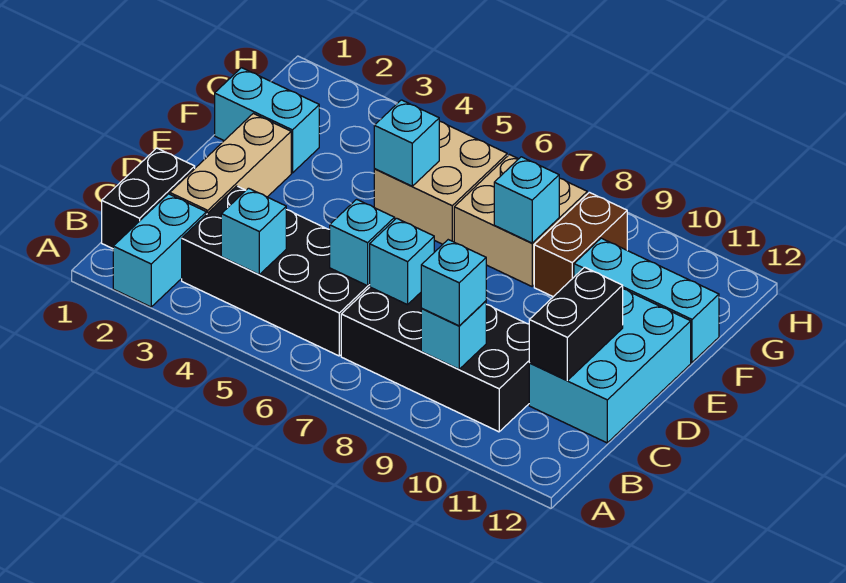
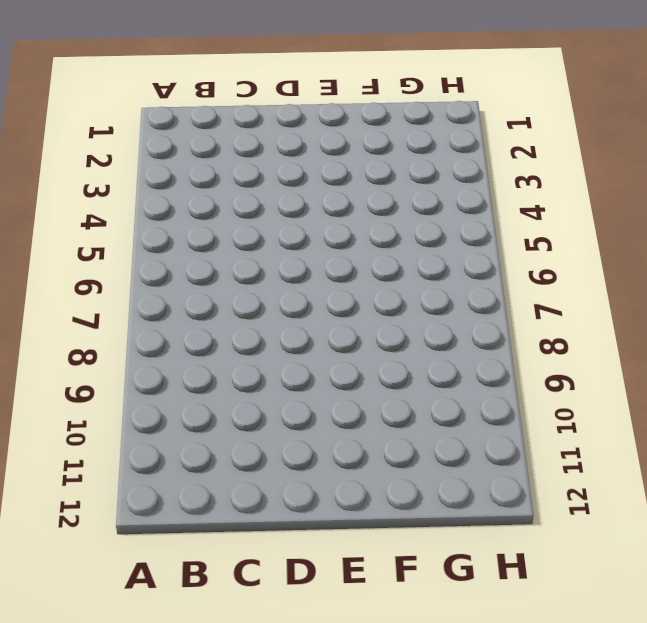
none -> cyan 1x2 brick [113,194,206,307]
none -> black 1x2 brick [102,148,195,249]
none -> black 2x4 brick [182,186,370,356]

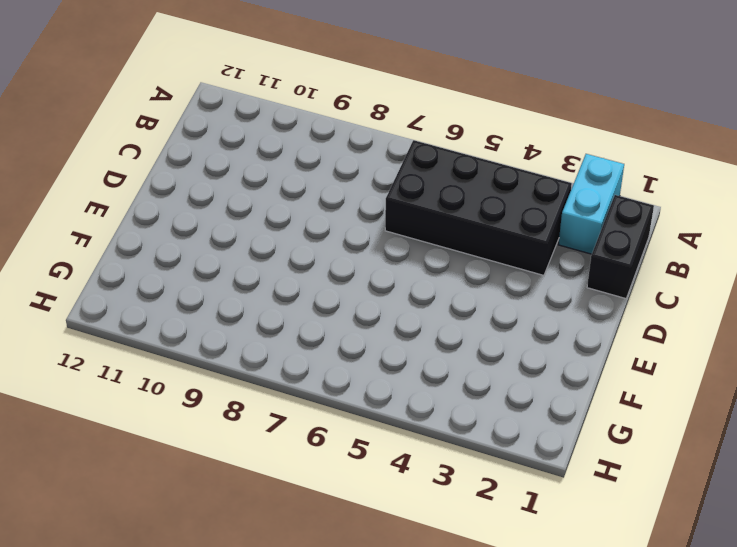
none -> black 2x4 brick [341,287,529,432]
none -> tan 1x3 brick [170,113,291,214]
none -> cyan 2x3 brick [529,289,691,443]

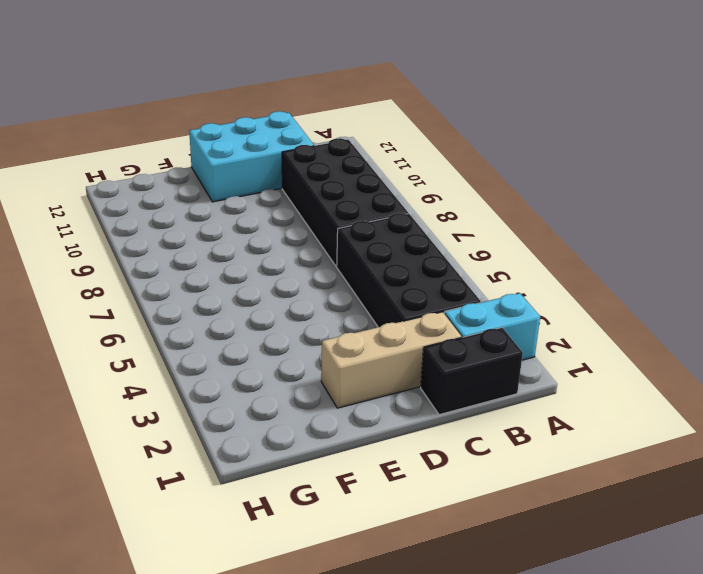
none -> cyan 1x2 brick [215,68,319,173]
none -> tan 2x2 brick [374,121,507,244]
none -> tan 2x2 brick [454,155,587,286]

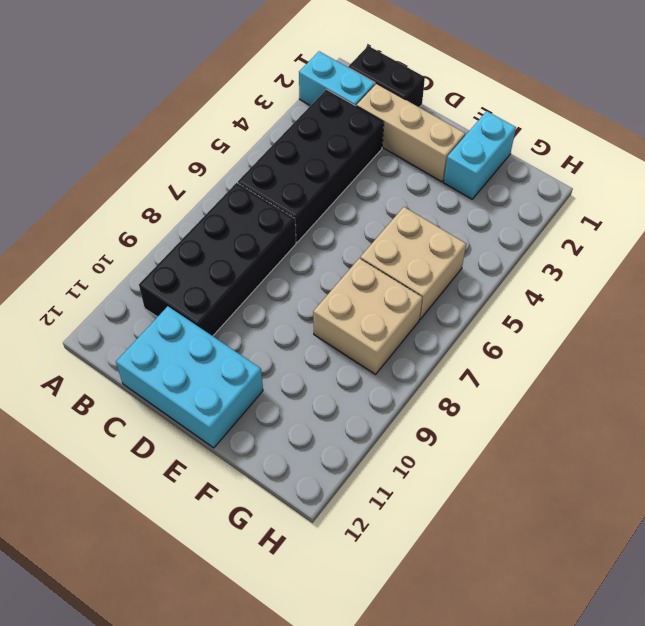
none -> brown 1x2 brick [534,192,627,297]
none -> cyan 1x3 brick [574,238,719,362]
none -> cyan 1x1 brick [221,188,286,274]

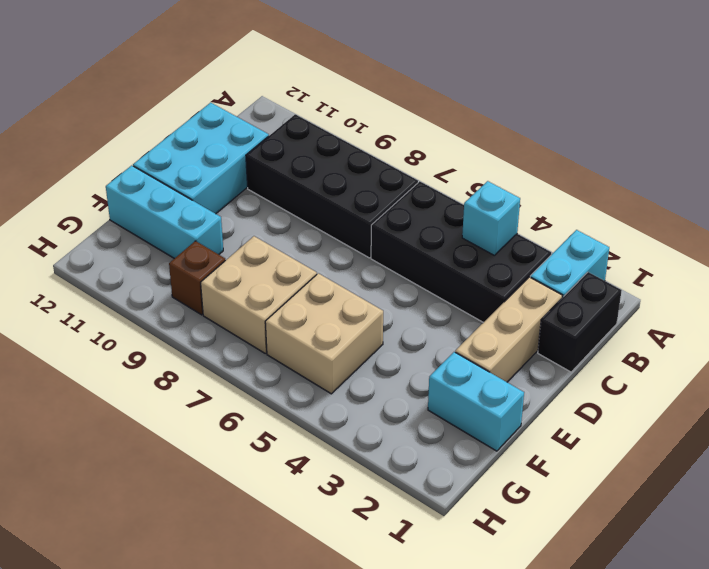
brown 1x1 brick [169,241,225,315] -> brown 1x2 brick [534,192,627,297]
none -> cyan 1x1 brick [421,301,486,369]
none -> cyan 1x1 brick [330,199,395,286]
none -> cyan 1x1 brick [370,218,434,305]

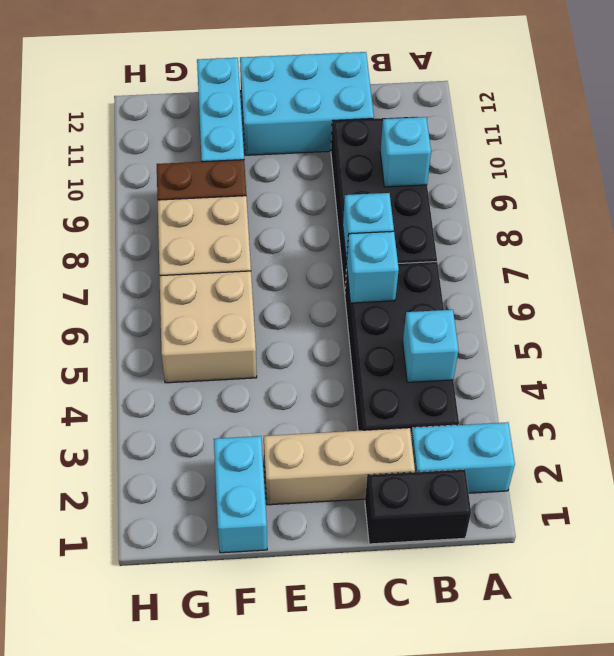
none -> black 1x2 brick [529,267,623,380]
none -> cyan 1x1 brick [374,100,439,186]
none -> cyan 1x1 brick [494,157,559,243]

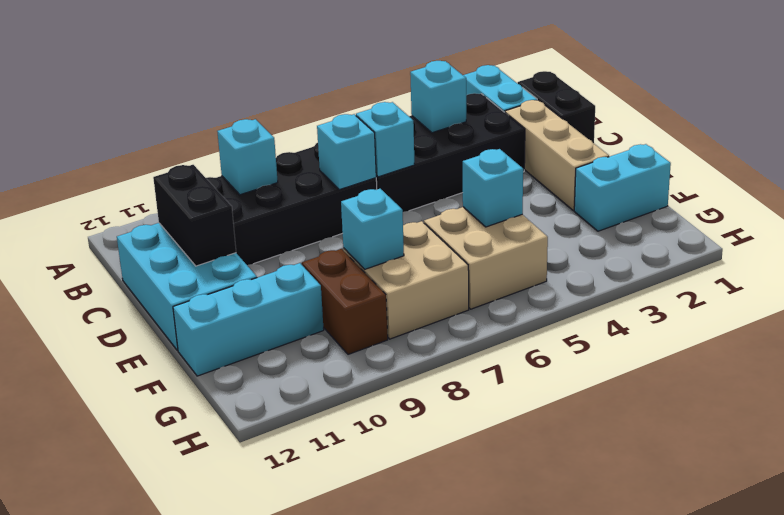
none -> cyan 1x1 brick [421,240,486,326]

